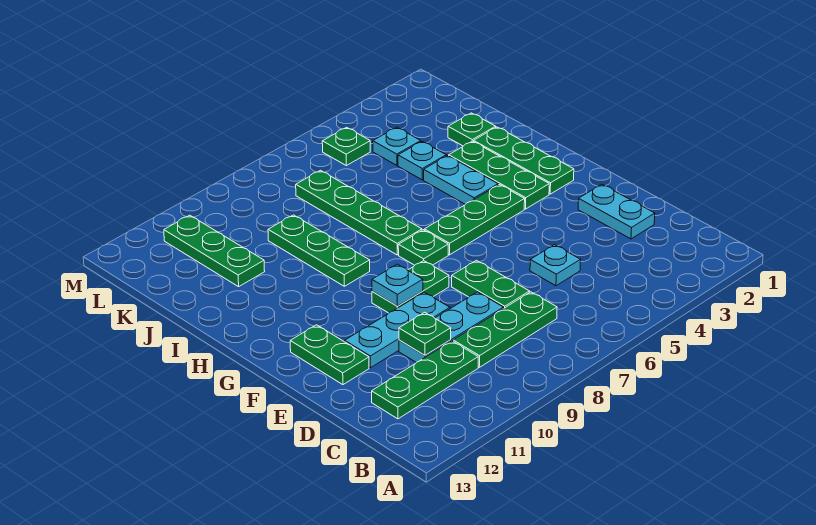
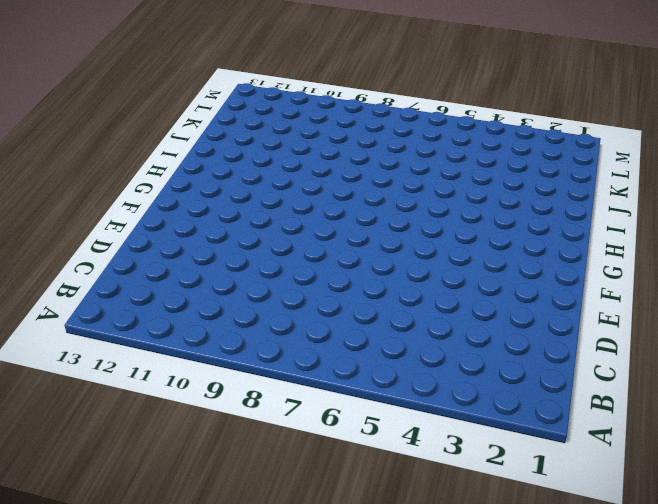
none -> green 1x3 plate [453,292,557,367]
none -> green 1x3 plate [372,341,478,419]
none -> cyan 1x2 plate [578,184,655,239]

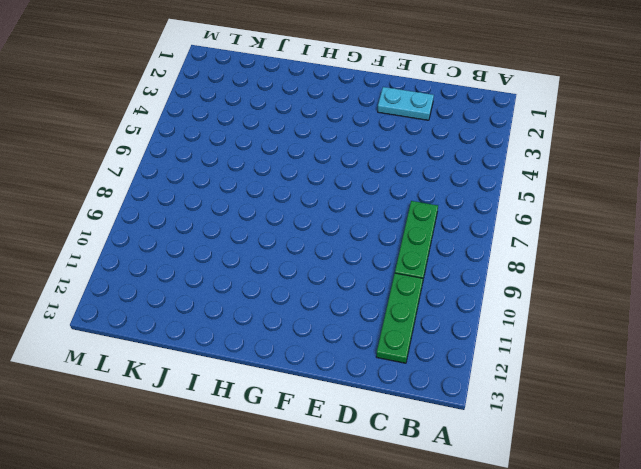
none -> cyan 1x1 plate [530,245,581,286]
none -> green 1x2 plate [452,260,530,308]
none -> cyan 1x3 plate [399,292,504,363]

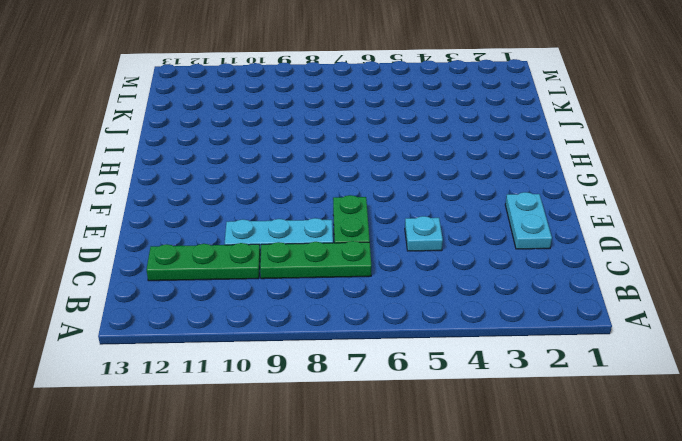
none -> cyan 1x3 plate [345,292,450,368]
none -> green 1x2 plate [290,325,369,385]
none -> green 1x2 plate [372,261,449,313]

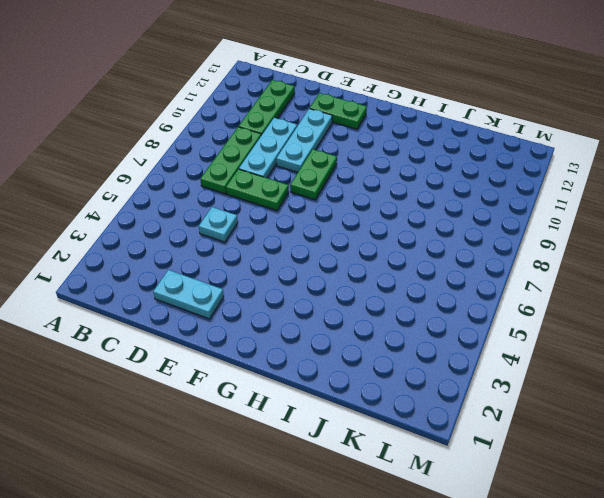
none -> green 1x3 plate [474,127,574,194]
none -> green 1x3 plate [449,141,549,209]
none -> green 1x3 plate [424,185,525,255]

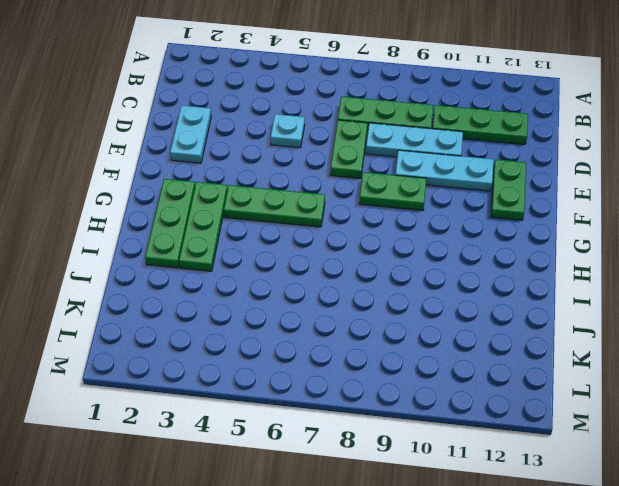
none -> green 1x1 plate [398,230,448,265]
none -> cyan 1x2 plate [424,156,498,204]
none -> green 1x4 plate [296,170,422,255]

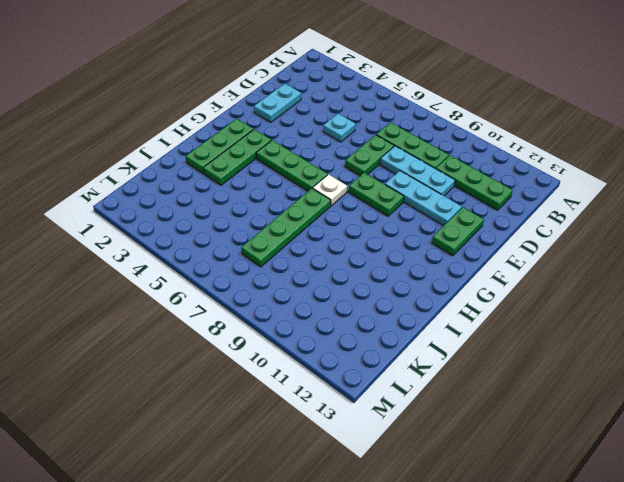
white 1x1 plate [313,174,347,206] -> green 1x1 plate [398,230,448,265]
none -> cyan 1x2 plate [424,156,498,204]
none -> green 1x3 plate [268,215,370,286]
none -> green 1x1 plate [448,113,496,146]

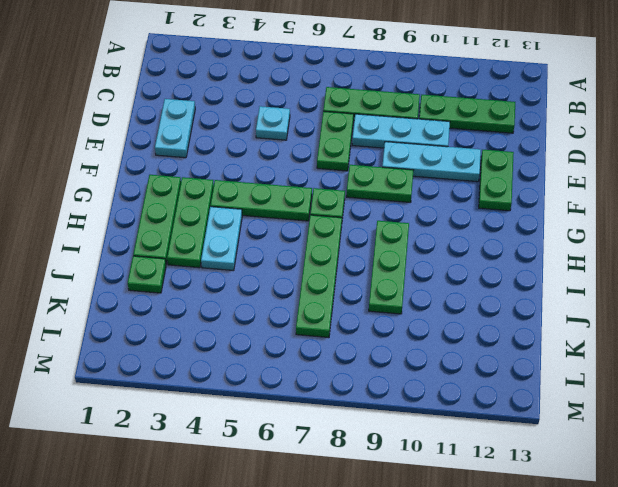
none -> cyan 1x1 plate [398,142,446,180]
none -> green 1x3 plate [164,215,265,287]
none -> cyan 1x1 plate [373,127,421,165]

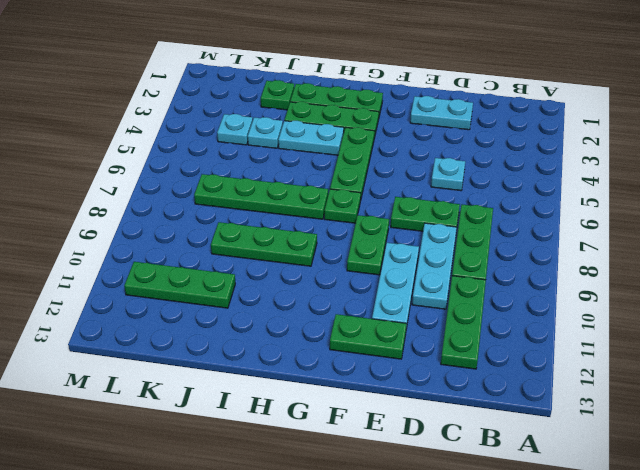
none -> green 1x1 plate [322,127,370,166]
none -> green 1x1 plate [399,312,451,355]
none -> cyan 1x1 plate [372,264,423,306]

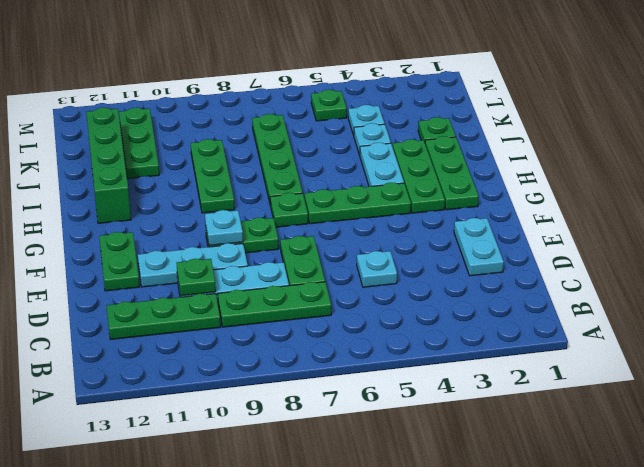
green 1x4 brick [86,108,131,223] -> none

